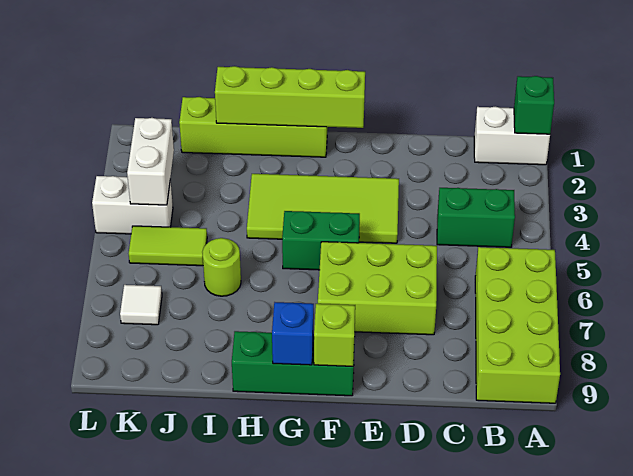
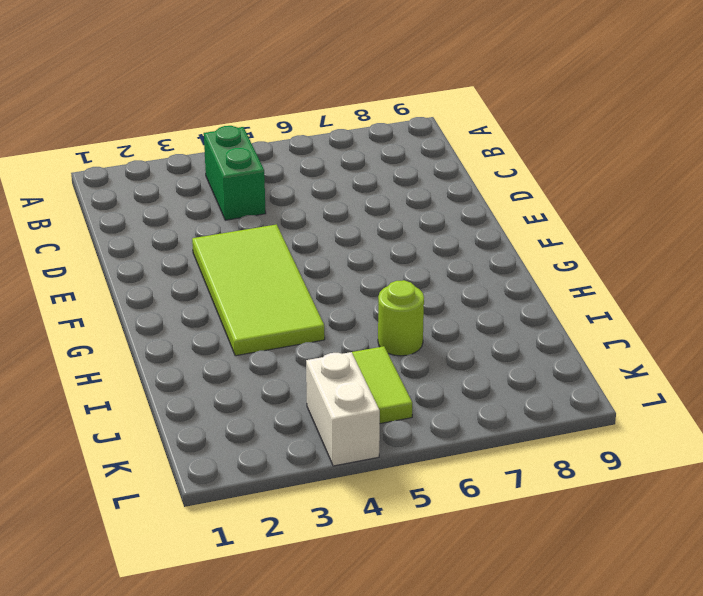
none -> white 1x2 brick [474,107,550,165]
none -> lime 2x4 brick [475,247,560,403]
none -> lime 2x3 brick [318,242,437,335]

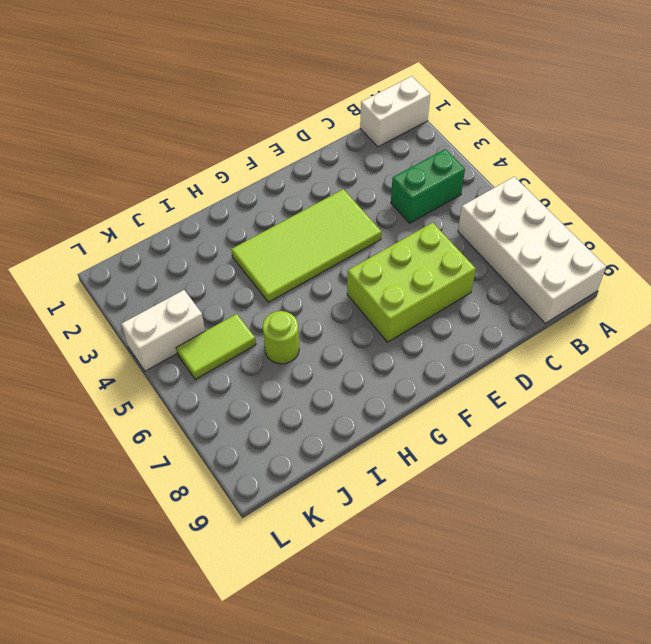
white 2x4 brick [458,177,606,323] -> lime 2x4 brick [475,247,560,403]
none -> green 1x2 brick [282,211,360,270]
none -> green 1x3 brick [232,331,355,396]
none -> lime 1x4 brick [179,97,328,157]

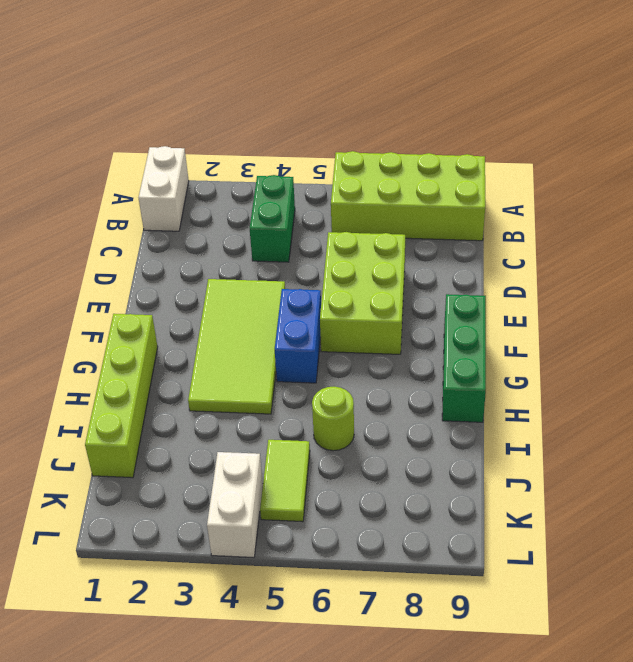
blue 1x2 brick [275,289,321,383] -> green 1x2 brick [282,211,360,270]
none -> white 1x1 tile [120,285,162,325]
none -> green 1x1 brick [514,76,554,134]
none -> lime 1x4 brick [215,66,365,128]

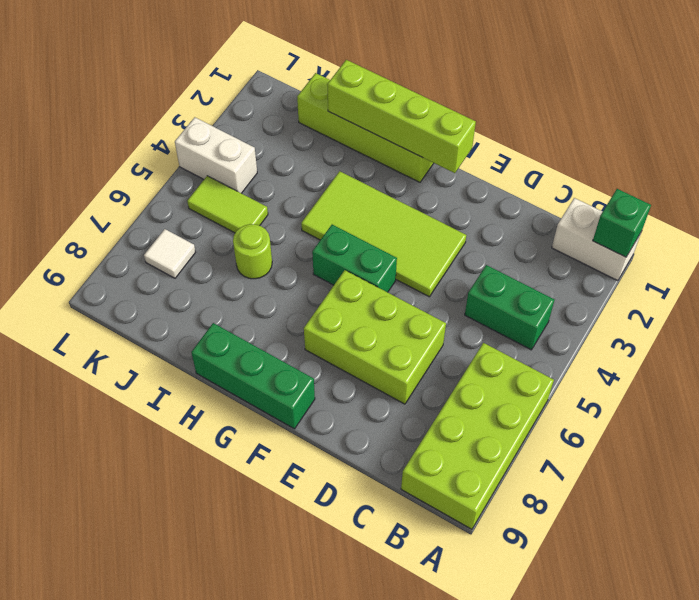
none -> lime 1x1 brick [314,304,355,366]
none -> blue 1x1 brick [272,302,314,365]
none -> white 1x2 brick [127,118,174,205]

